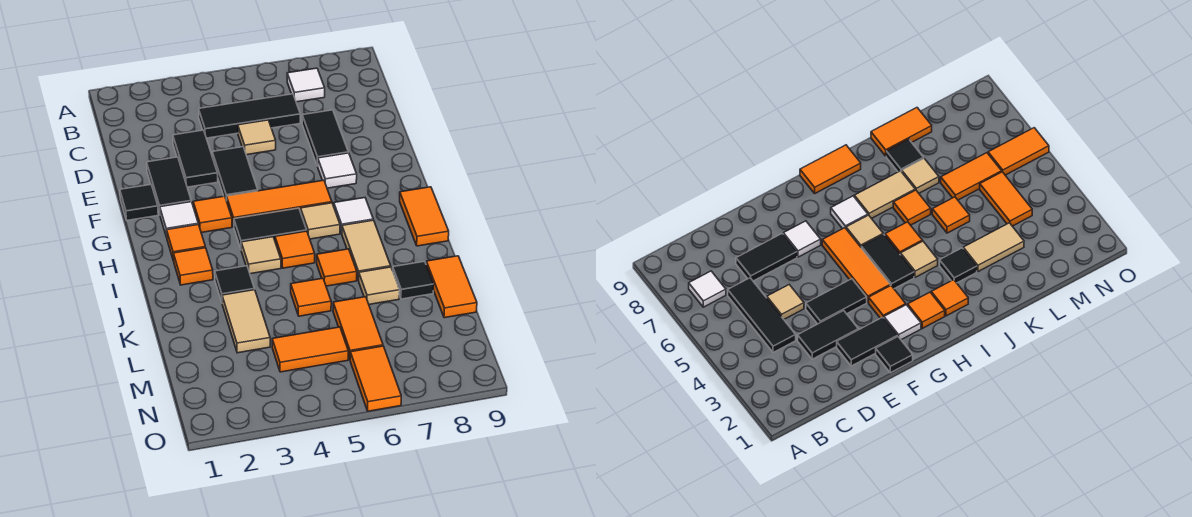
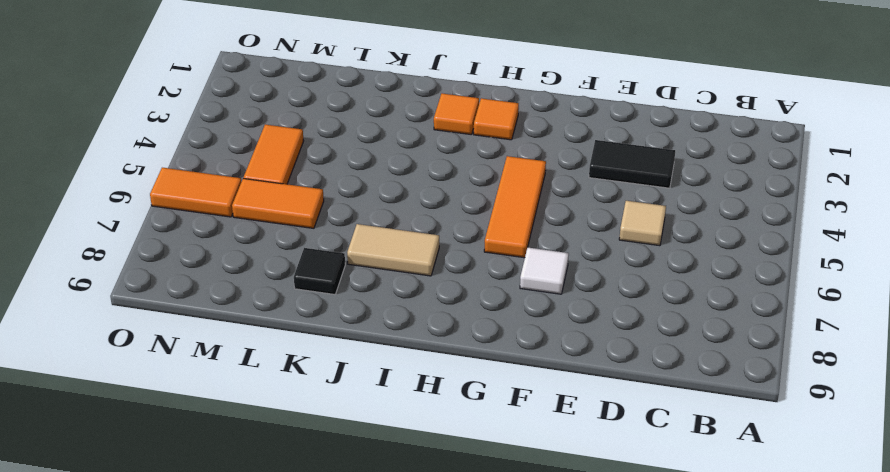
none -> white 1x1 tile [287,68,325,102]
none -> black 1x3 tile [199,94,300,138]
none -> black 1x2 tile [302,110,348,166]
none -> black 1x2 tile [147,157,191,214]

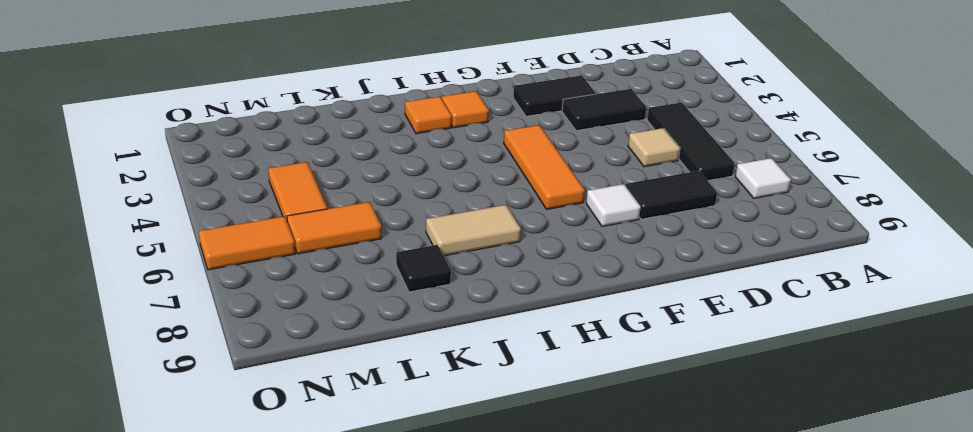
none -> black 1x2 tile [212,147,258,201]
none -> black 1x1 tile [120,185,158,220]
none -> white 1x1 tile [160,202,198,237]
none -> orange 1x1 tile [193,196,232,233]

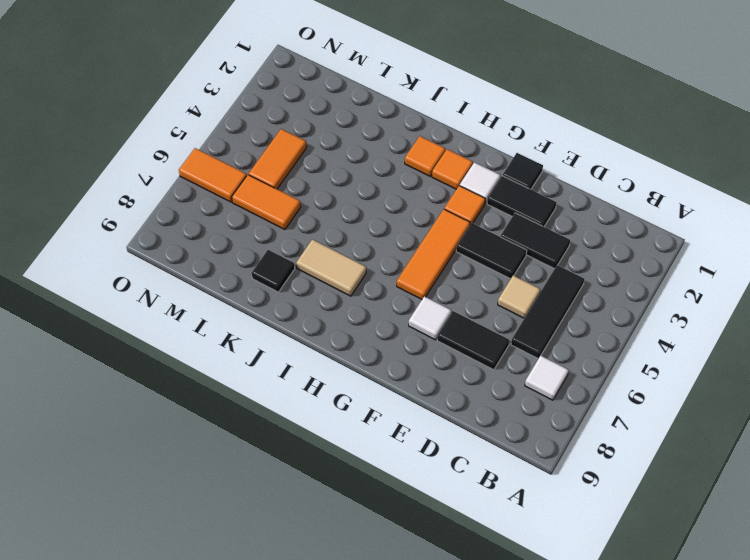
none -> black 1x2 tile [234,208,307,248]
none -> tan 1x1 tile [301,203,340,239]
none -> white 1x1 tile [334,198,373,234]
none -> orange 1x2 tile [400,187,449,246]

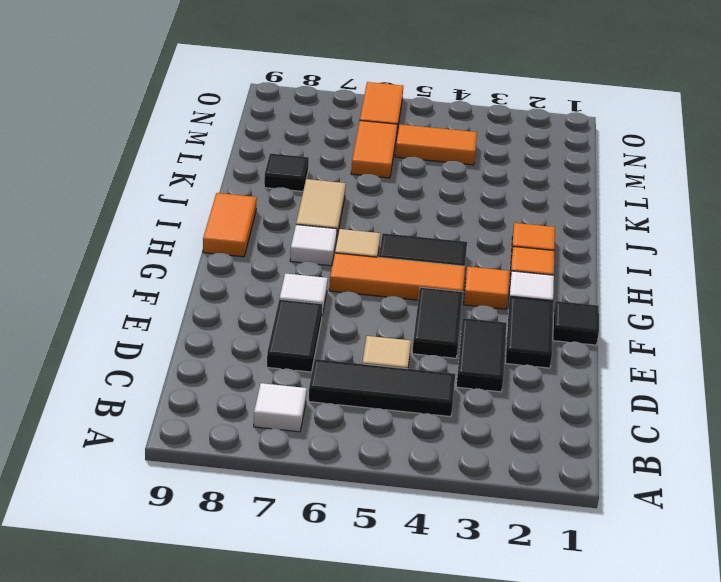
none -> tan 1x1 tile [241,237,281,274]
none -> orange 1x1 tile [275,231,315,268]
none -> black 1x1 tile [215,266,255,302]
none -> orange 1x1 tile [317,249,357,286]

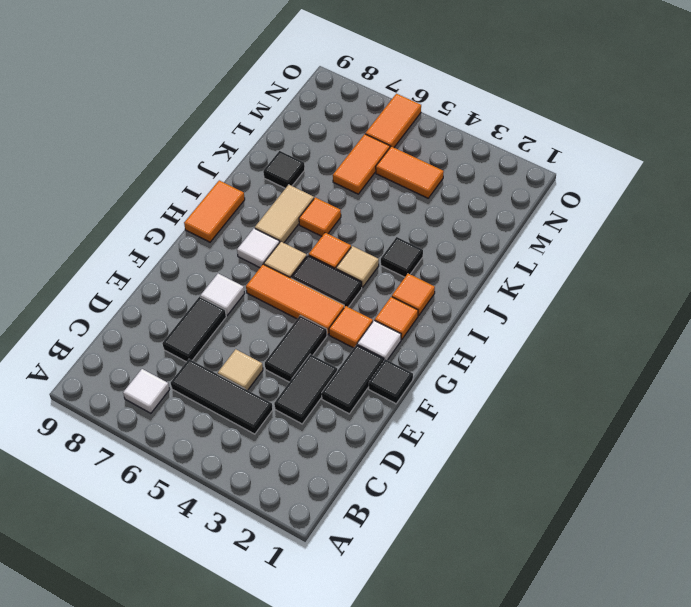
none -> tan 1x2 tile [222,290,270,353]
none -> orange 1x1 tile [291,278,331,316]
none -> tan 1x1 tile [358,267,400,304]
none -> orange 1x2 tile [426,256,477,318]

